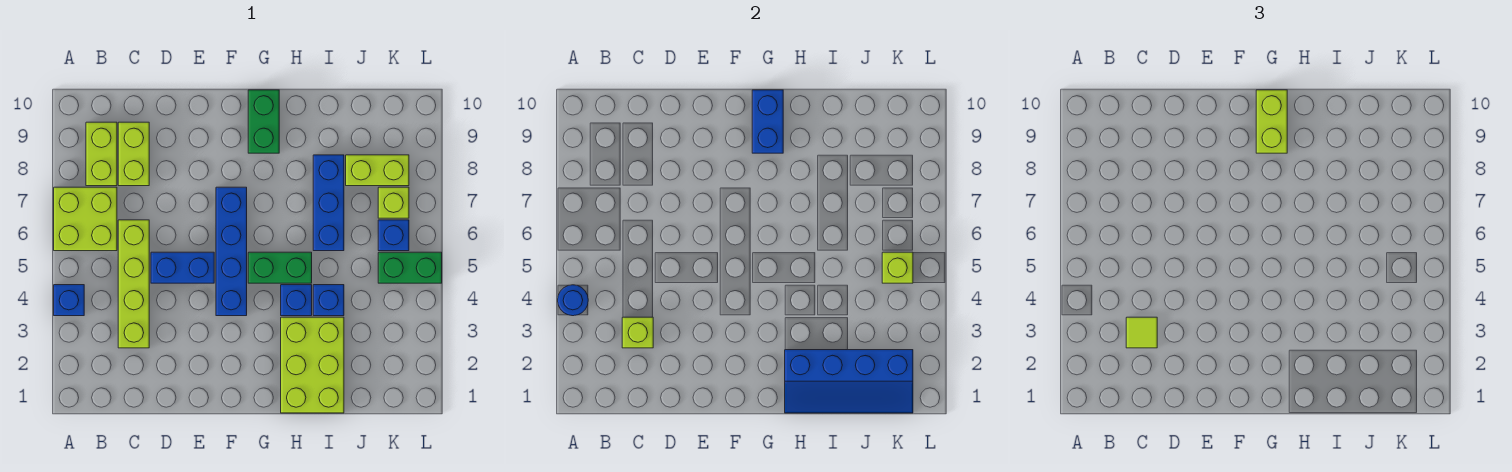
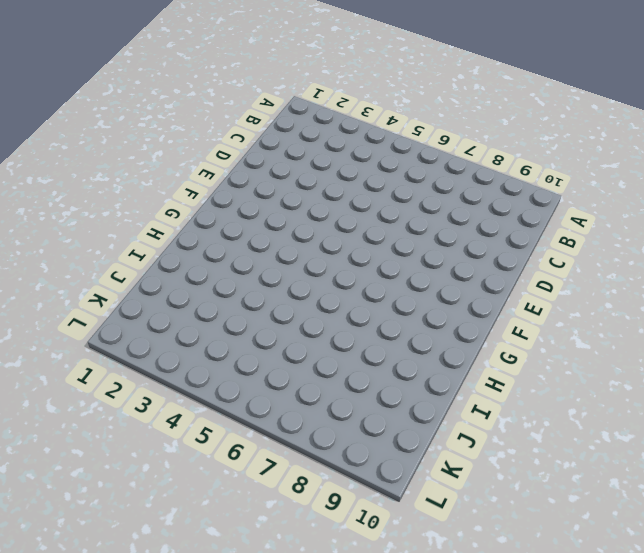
none -> blue 1x1 brick [54,285,84,316]
none -> lime 2x2 brick [54,187,117,251]
none -> lime 1x2 brick [86,122,117,186]

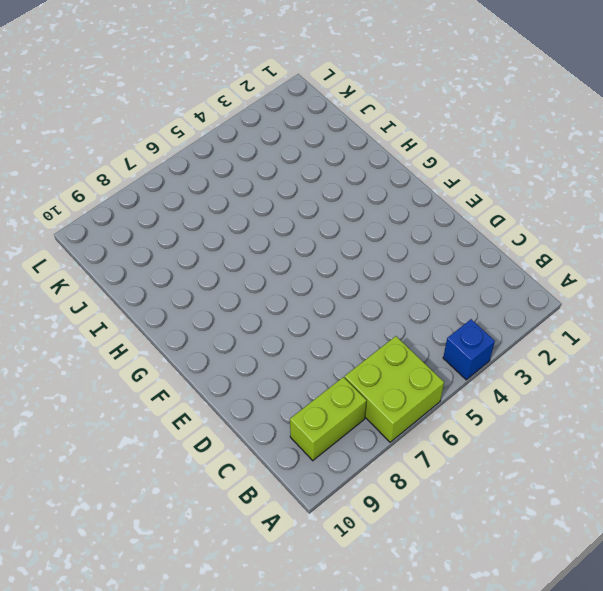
none -> lime 1x4 brick [118,220,149,348]
none -> lime 1x2 brick [118,122,149,186]
none -> blue 1x2 brick [151,252,214,283]

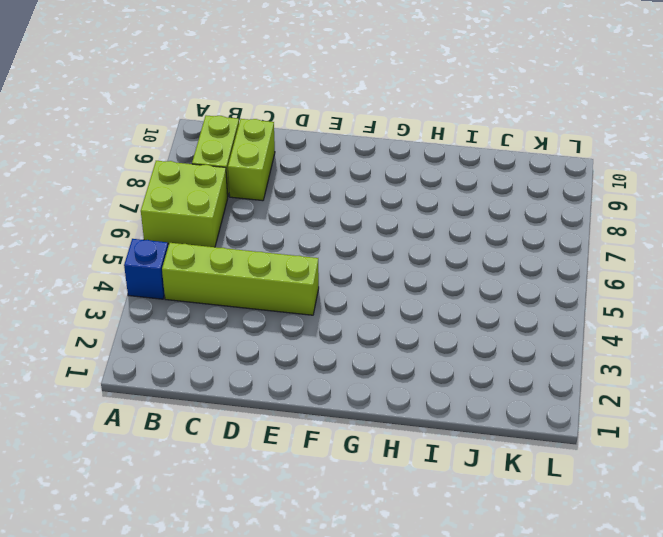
lime 1x4 brick [162,243,319,315] -> lime 1x4 brick turned to [118,220,149,348]
none -> blue 1x2 brick [151,252,214,283]
none -> blue 1x4 brick [216,187,247,316]
none -> green 1x2 brick [248,252,312,283]

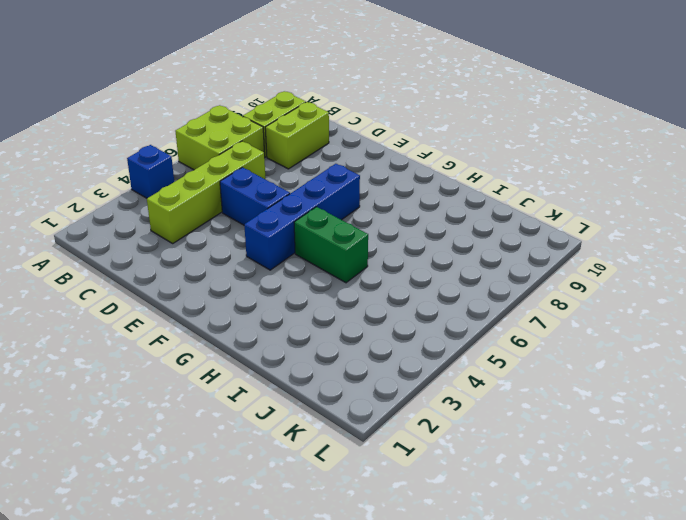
none -> green 1x2 brick [248,90,279,153]
none -> lime 2x3 brick [281,317,344,413]
none -> blue 1x1 brick [281,285,312,316]

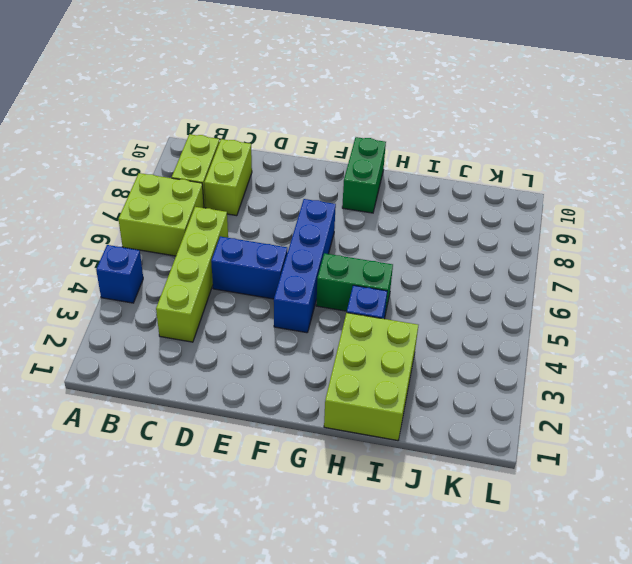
none -> blue 1x1 brick [313,285,344,316]
none -> blue 1x3 brick [313,155,344,251]
none -> lime 1x2 brick [346,155,409,186]

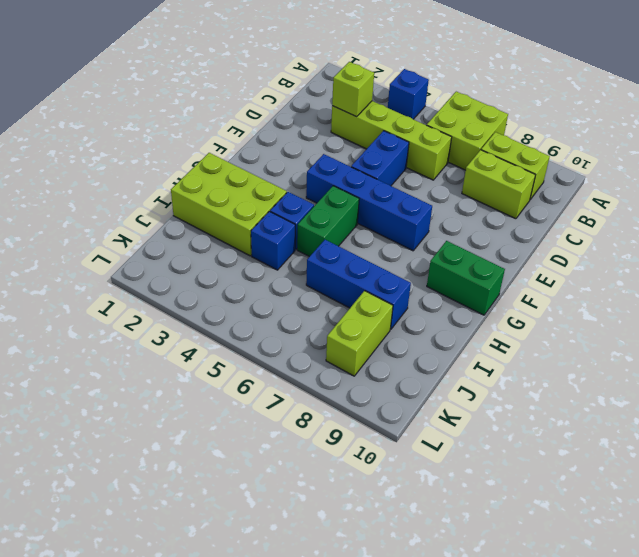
none -> green 1x2 brick [378,252,442,283]
none -> blue 1x1 brick [378,220,409,251]
none -> lime 1x1 brick [378,187,409,218]

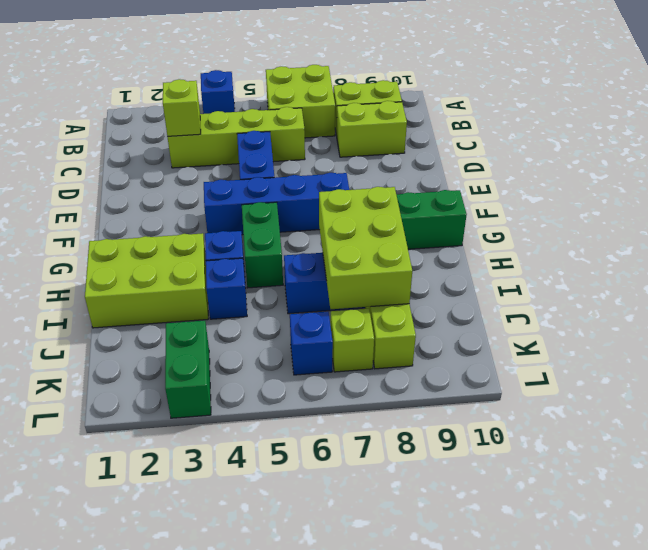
lime 2x3 brick [319,187,412,309] -> none
green 1x2 brick [165,321,211,418] -> green 1x2 brick moved to [378,252,442,283]
none -> blue 1x1 round brick [558,285,588,316]
none -> blue 1x2 brick [752,90,783,153]
none -> blue 2x4 slope [785,350,913,413]

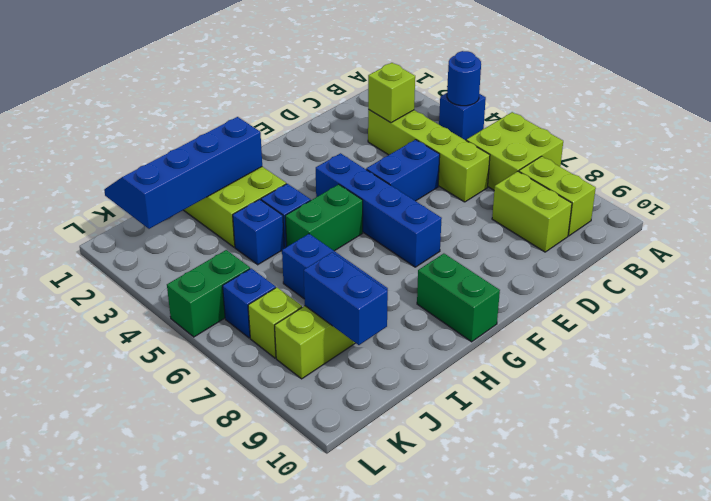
blue 1x2 brick [304,252,388,345] -> blue 1x2 brick moved to [752,90,783,153]
none -> lime 1x1 brick [882,252,913,283]
none -> lime 1x1 tile [1126,317,1157,348]
none -> lime 1x2 brick [1256,90,1287,153]

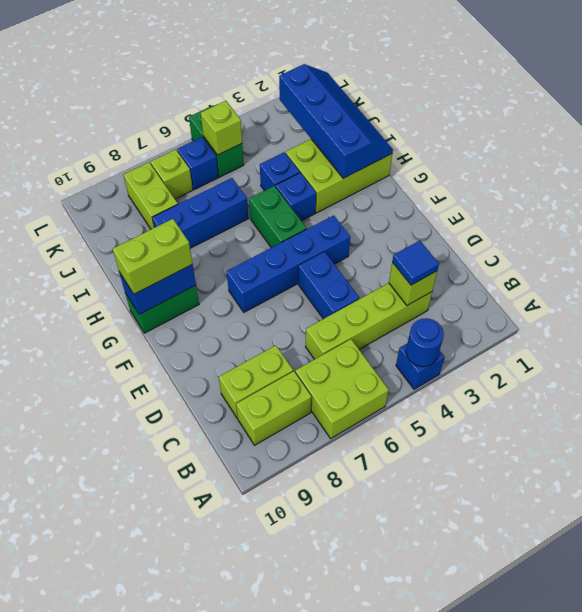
blue 1x1 tile [392,241,439,285] -> lime 1x1 tile [1126,317,1157,348]

